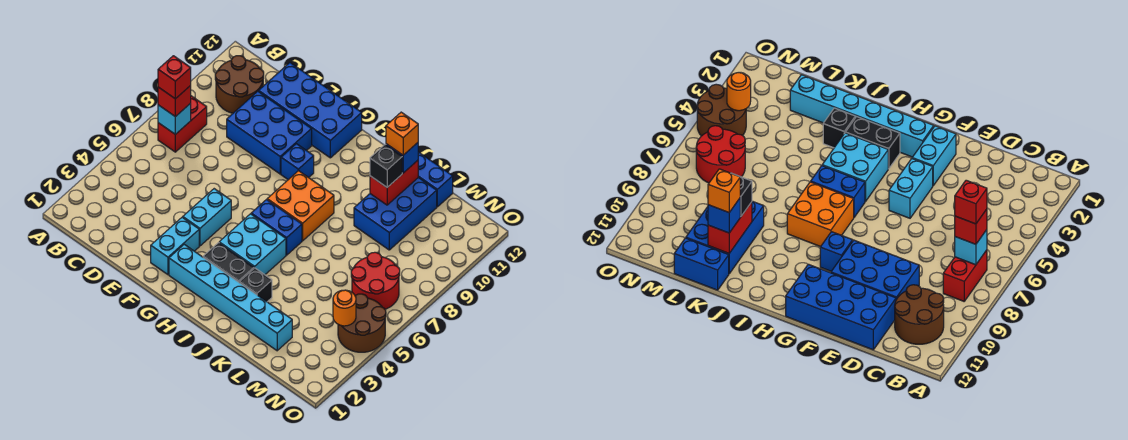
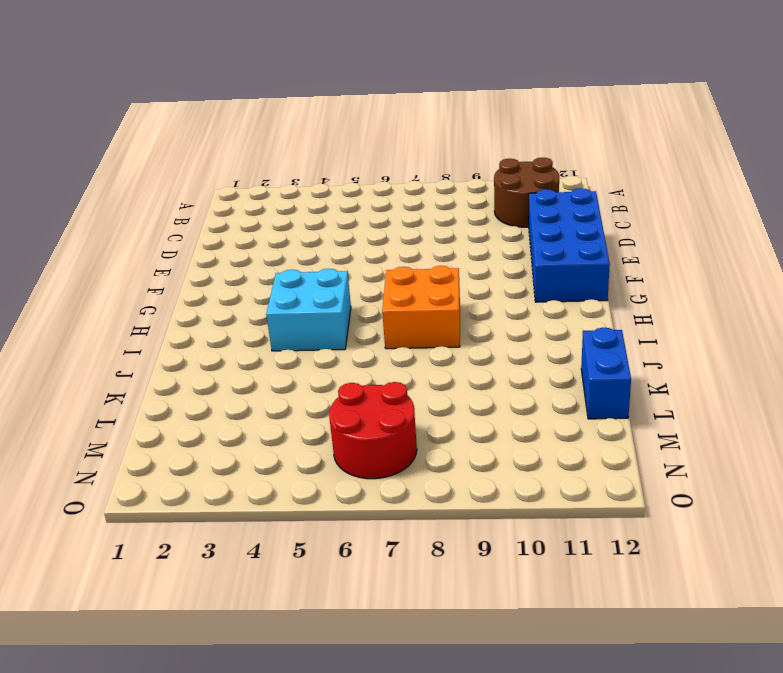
none -> red 1x2 brick [158,96,207,152]
none -> blue 2x3 brick [227,91,312,174]
none -> cyan 1x2 brick [151,217,199,275]

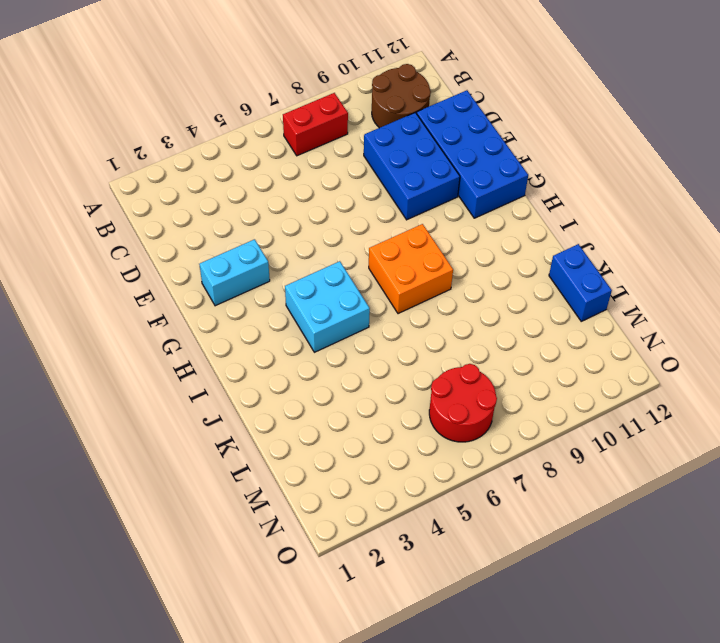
none -> cyan 1x2 brick [183,189,231,246]
none -> cyan 1x6 brick [169,244,292,351]
none -> blue 1x1 brick [281,144,314,180]

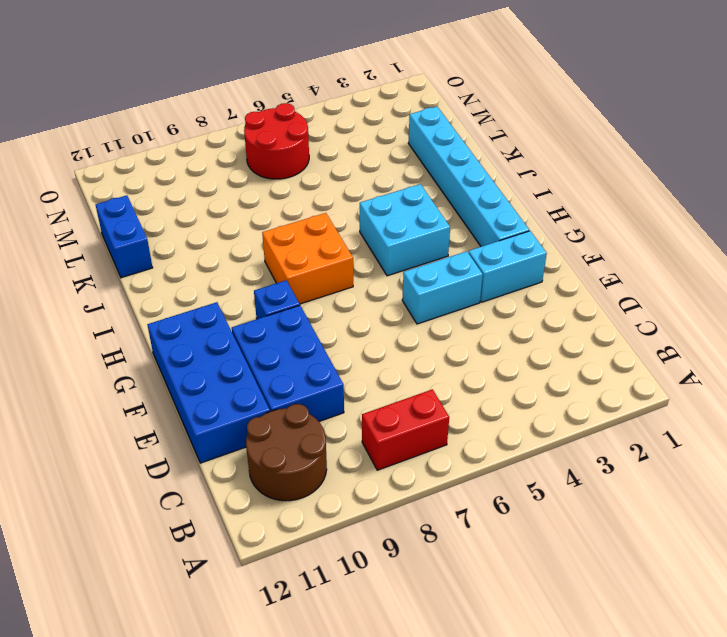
none -> black 1x2 brick [203,243,254,283]
none -> blue 1x2 brick [251,200,302,255]
none -> black 1x1 brick [240,268,272,302]

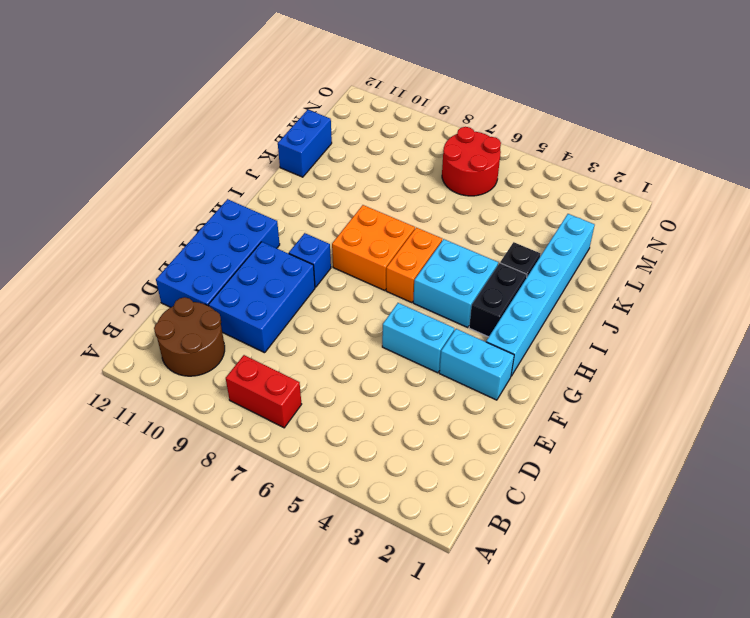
orange 1x2 brick [386,228,442,303] -> blue 1x2 brick [251,200,302,255]
none -> blue 2x3 brick [354,178,437,250]
none -> brown 2x2 round brick [338,294,386,352]
none -> cyan 1x1 brick [158,103,191,134]

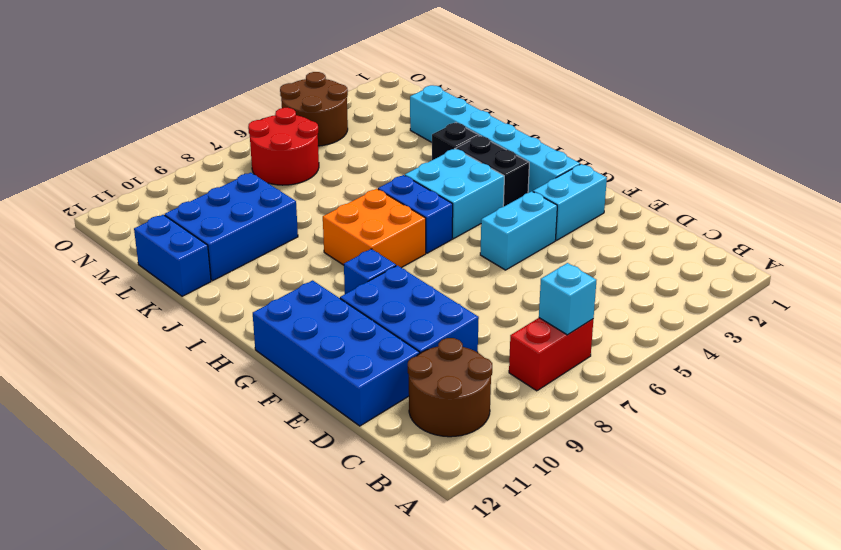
none -> red 1x2 brick [370,160,418,205]
none -> orange 1x1 round brick [333,290,356,326]
none -> red 1x1 brick [158,86,191,117]

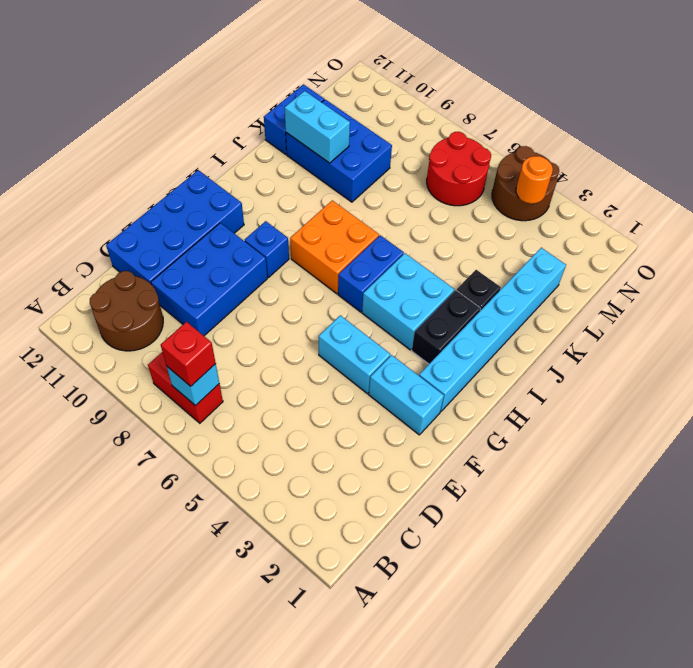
cyan 1x2 brick [285,91,350,163] -> red 1x2 brick [370,160,418,205]
none -> black 1x1 brick [370,144,402,187]
none -> blue 1x1 brick [386,143,418,173]
none -> red 1x1 brick [158,56,191,99]

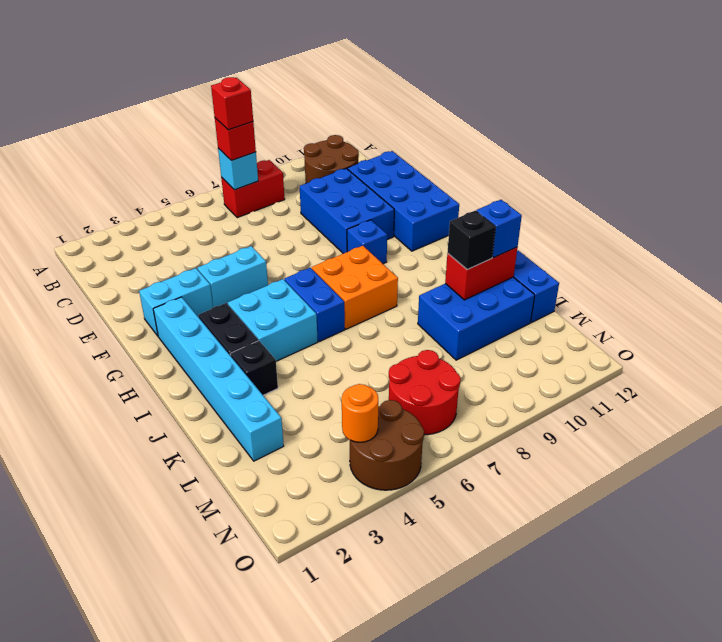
none -> orange 1x1 brick [386,112,418,155]

